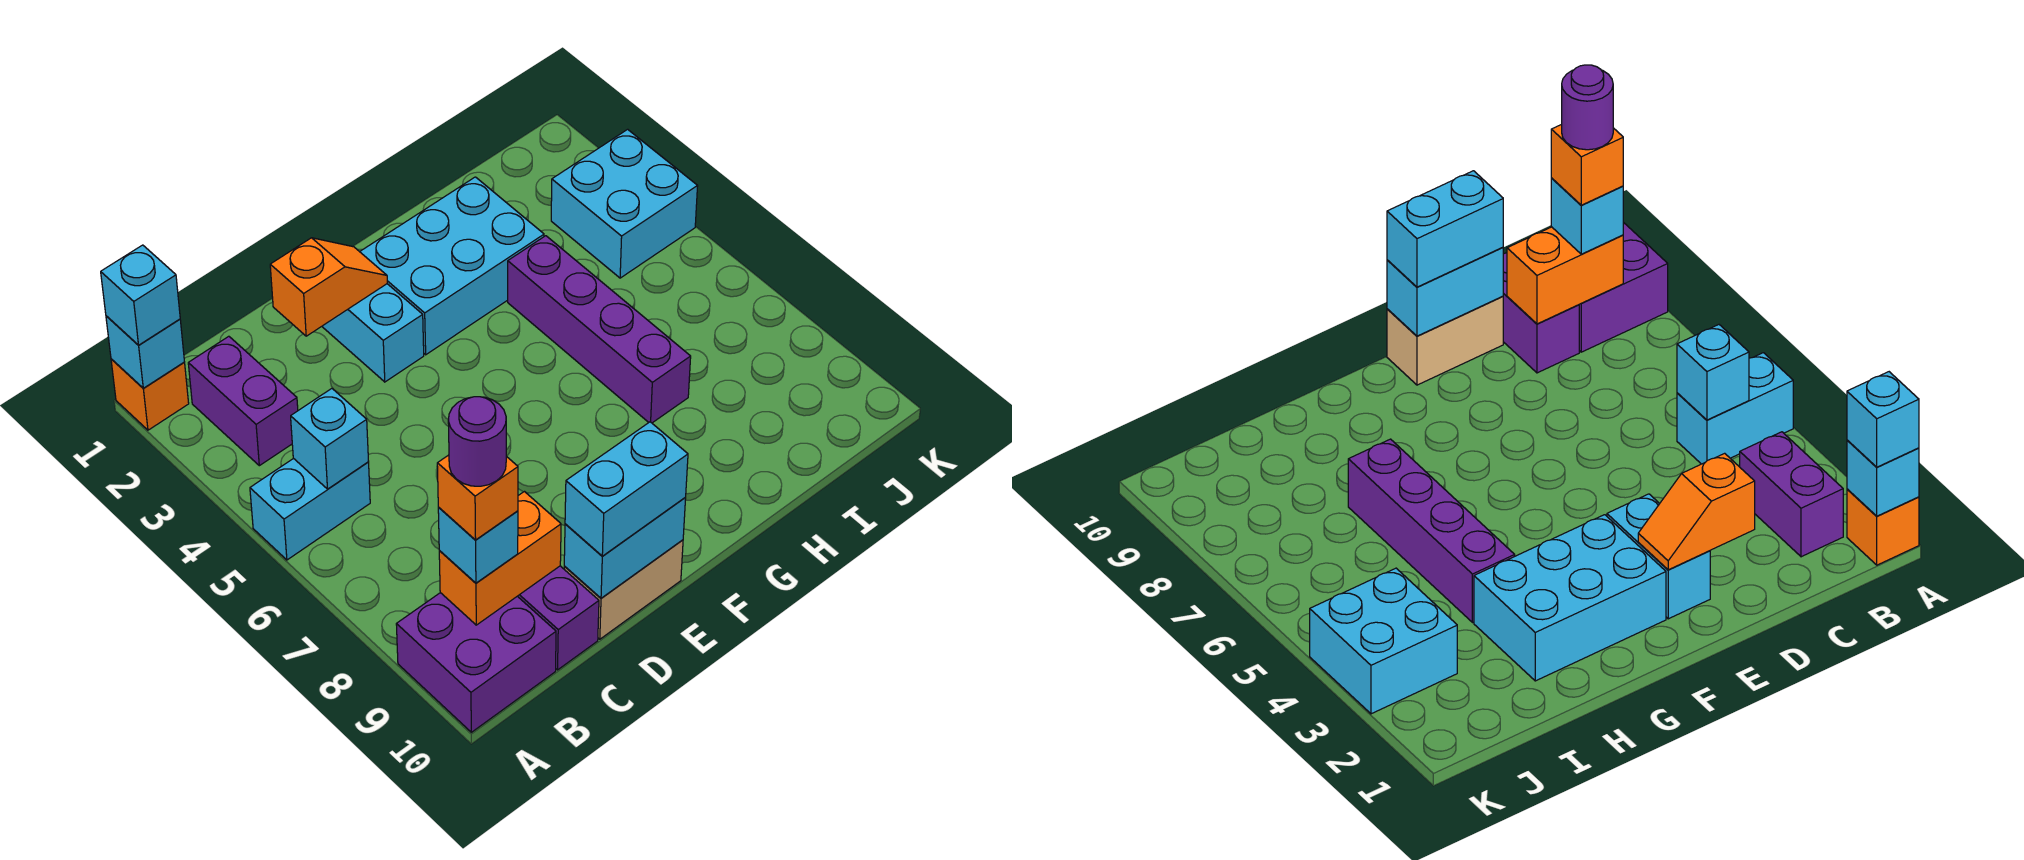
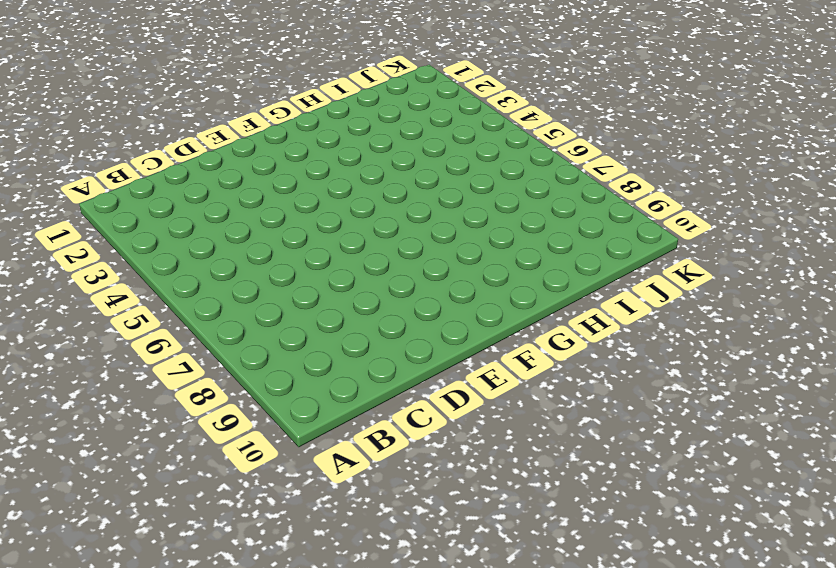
none -> orange 1x1 brick [111,359,189,430]
none -> cyan 1x2 brick [250,458,370,560]
none -> purple 2x2 brick [396,593,556,732]

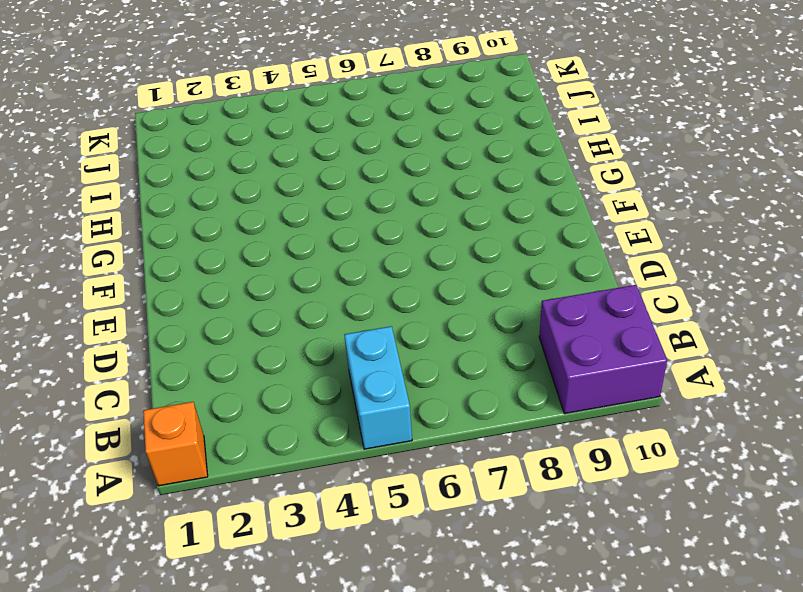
none -> purple 1x2 brick [188,336,298,466]
none -> purple 1x2 brick [518,566,599,670]
none -> tan 1x2 brick [564,540,683,639]

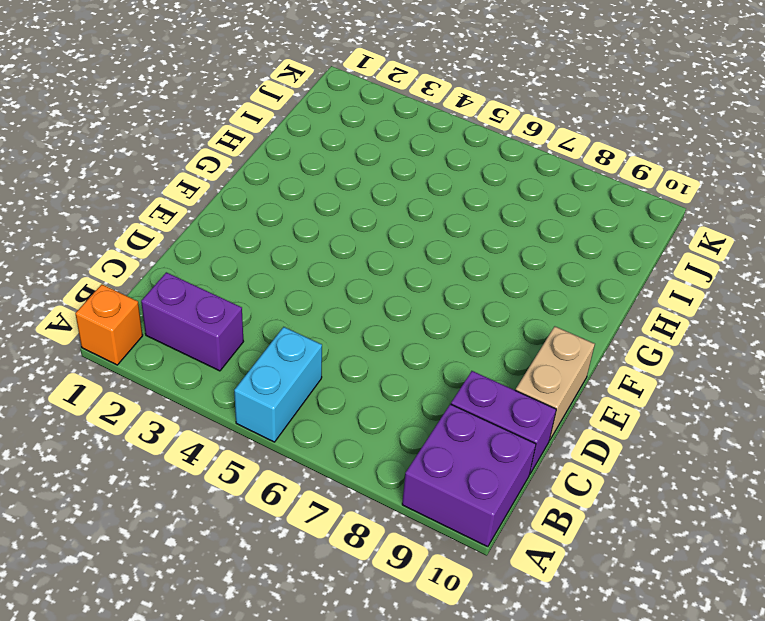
none -> cyan 1x2 brick [322,284,424,382]
none -> cyan 2x3 brick [360,177,544,355]
none -> purple 1x4 brick [508,236,691,423]

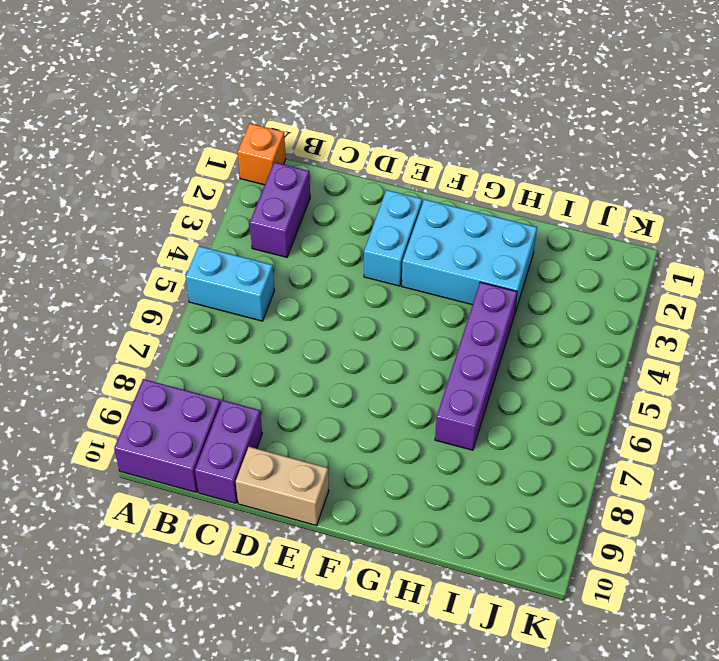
none -> cyan 2x2 brick [551,129,698,278]
none -> cyan 1x1 brick [106,316,184,388]
none -> cyan 1x1 brick [291,389,369,489]

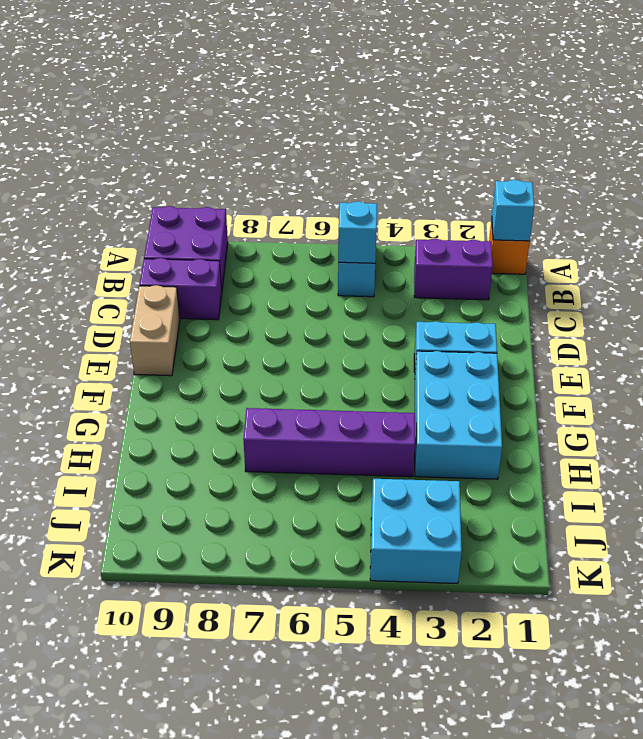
none -> orange 1x2 brick [439,492,561,625]
none -> orange 1x2 slope [270,238,387,336]
none -> cyan 1x2 brick [564,498,686,598]

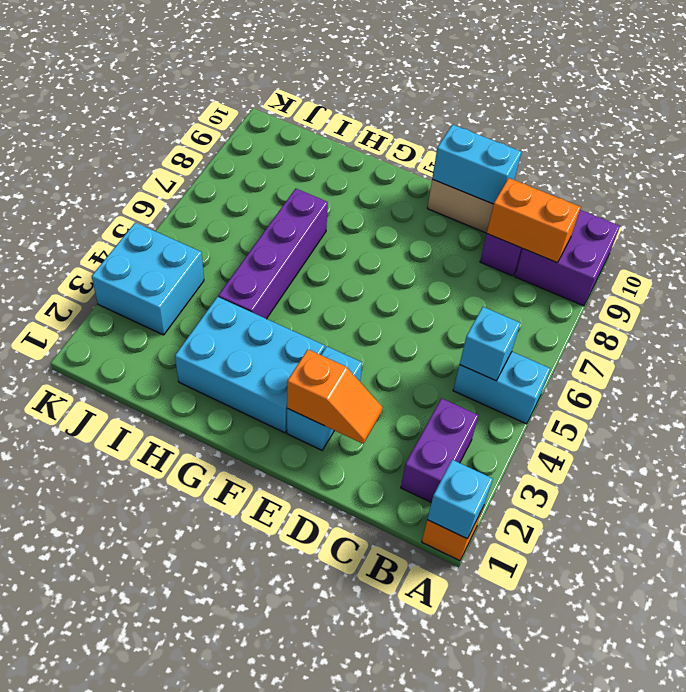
orange 1x2 slope [287,349,382,444] -> orange 1x2 slope turned to [270,238,387,336]
none -> cyan 1x1 brick [101,245,180,345]
none -> cyan 1x1 brick [438,508,518,583]
none -> cyan 1x2 brick [565,422,688,556]

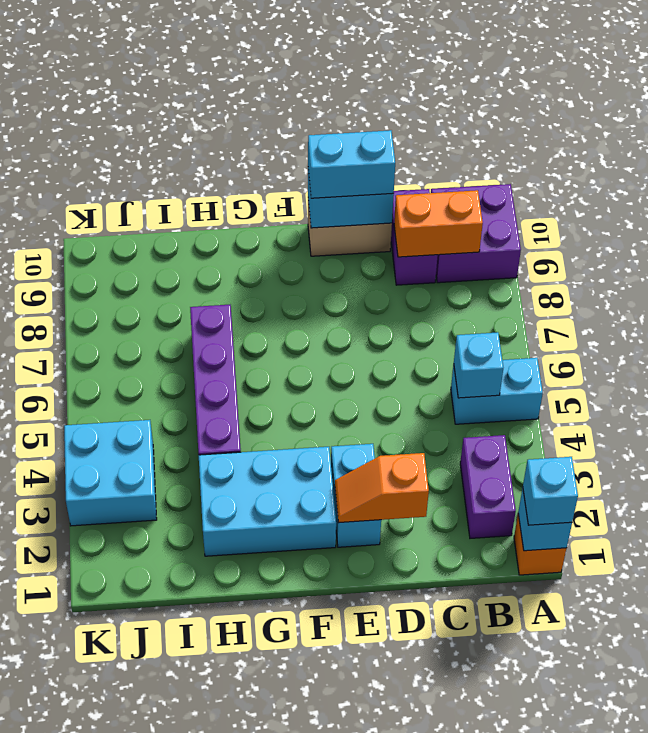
none -> cyan 1x1 brick [438,508,518,583]
none -> orange 1x1 brick [437,455,518,540]
none -> purple 1x1 round brick [448,397,506,486]

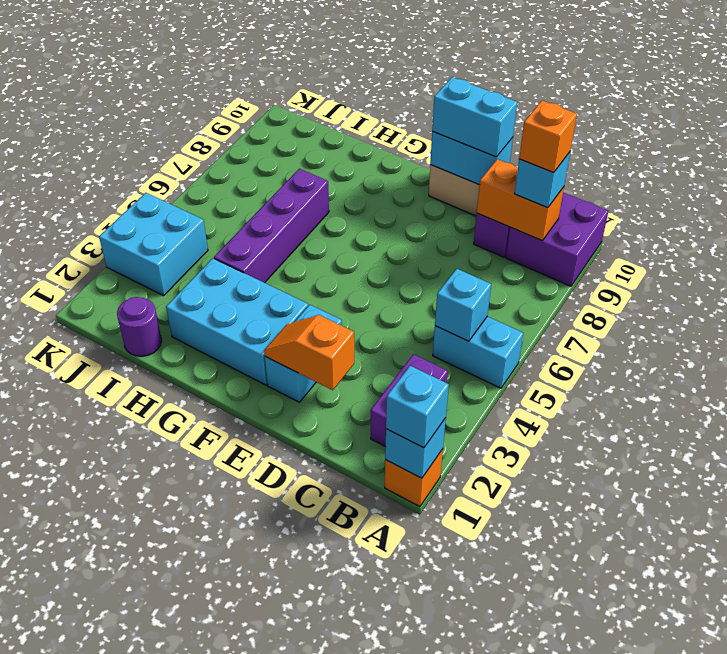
purple 1x1 round brick [117,297,162,356] -> purple 1x1 round brick moved to [448,397,506,486]

